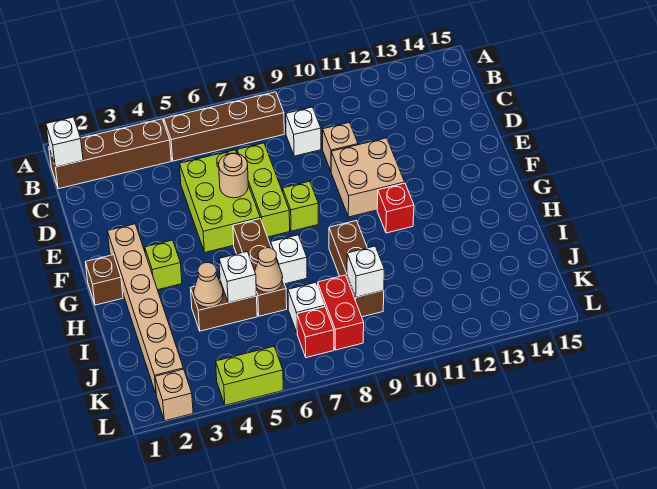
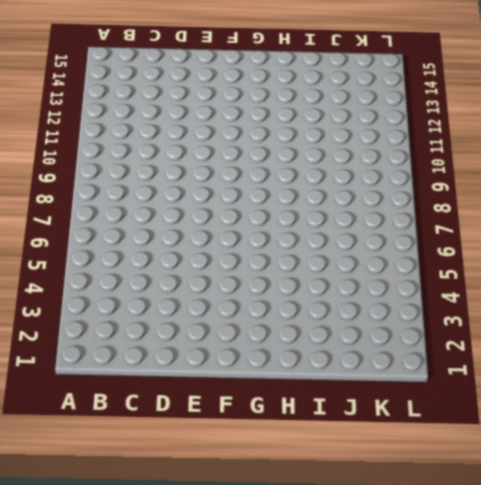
none -> brown 1x4 brick [49,119,171,189]
none -> brown 1x4 brick [164,92,284,161]
none -> white 1x1 brick [286,107,321,156]

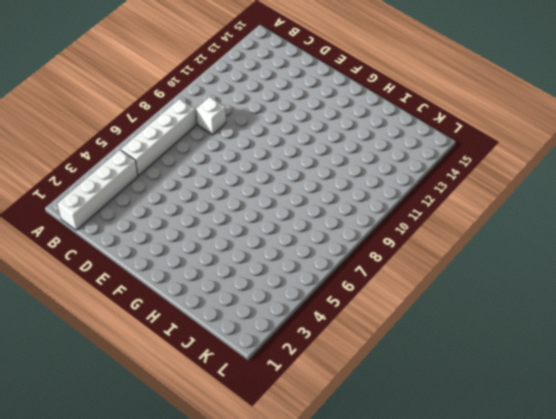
white 1x4 brick [58,150,138,230] -> brown 1x4 brick [49,119,171,189]
white 1x4 brick [121,99,196,175] -> brown 1x4 brick [164,92,284,161]
none -> lime 2x3 brick [180,150,260,252]
none -> lime 1x3 brick [237,143,290,237]
none -> tan 1x1 brick [323,123,358,171]

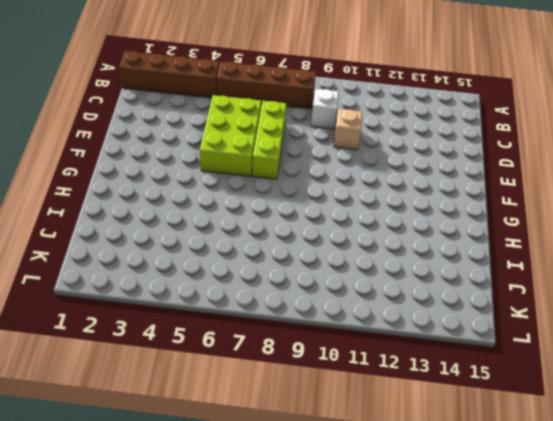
none -> tan 2x2 brick [331,138,405,217]
none -> tan 1x6 brick [108,224,183,393]
none -> lime 1x1 brick [283,181,318,231]

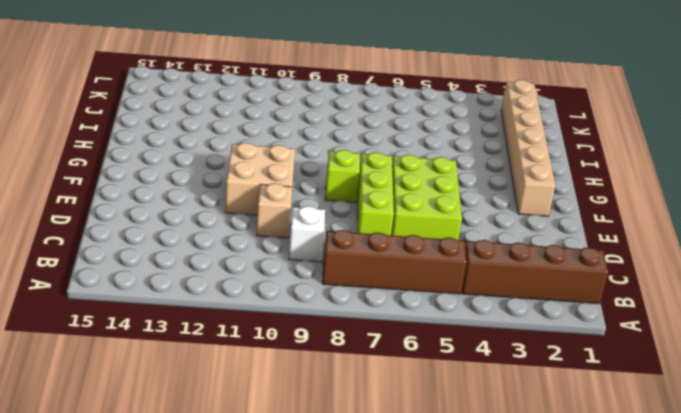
none -> brown 1x1 brick [86,255,123,305]
none -> lime 1x1 brick [145,240,182,290]
none -> brown 1x3 brick [233,219,287,316]

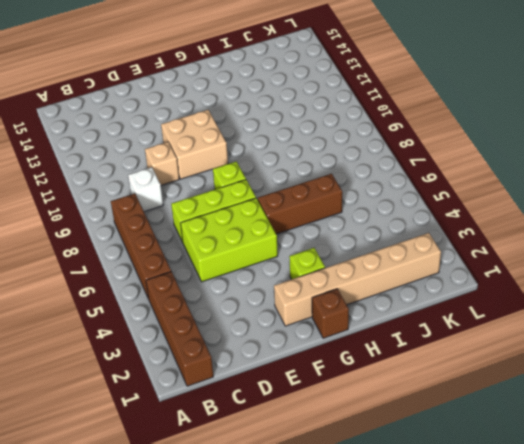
none -> red 1x1 brick [377,183,414,233]
none -> white 1x1 brick [271,235,307,284]
none -> brown 1x3 brick [329,221,384,317]

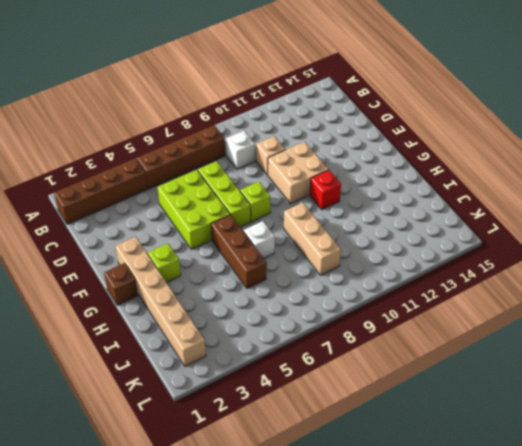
tan 1x3 brick [284,203,341,275] -> brown 1x3 brick [329,221,384,317]
none -> brown 1x2 brick [191,280,257,331]
none -> white 1x1 brick [288,283,325,332]
none -> red 1x2 brick [318,275,364,350]

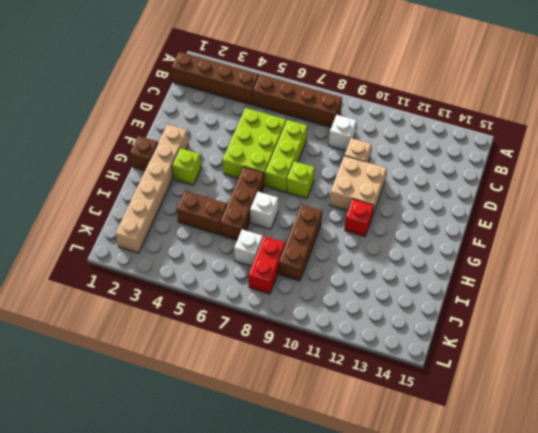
none -> red 1x1 brick [297,307,334,358]
none -> tan 1x1 brick [155,369,193,421]
none -> lime 1x2 brick [216,346,283,405]

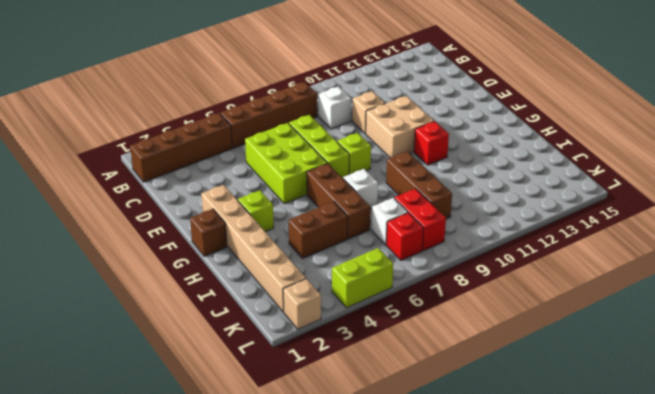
none -> white 1x1 brick [46,117,83,167]
none -> tan 1x1 round brick [219,153,248,198]
none -> tan 1x1 cone [194,263,223,307]

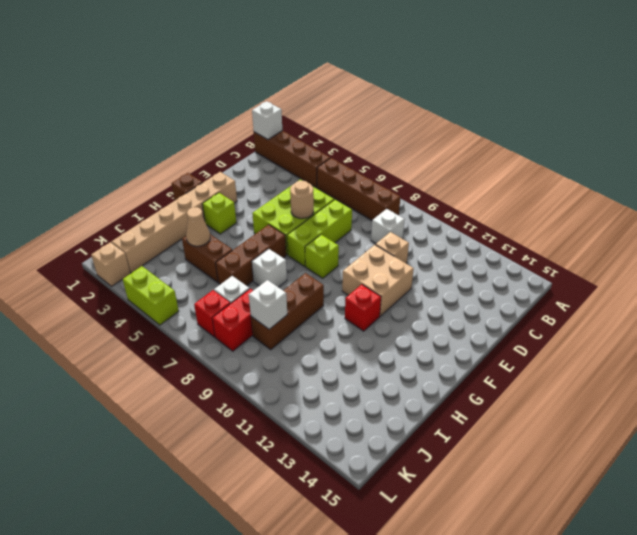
none -> white 1x1 brick [219,252,257,303]
none -> tan 1x1 cone [255,248,283,292]

